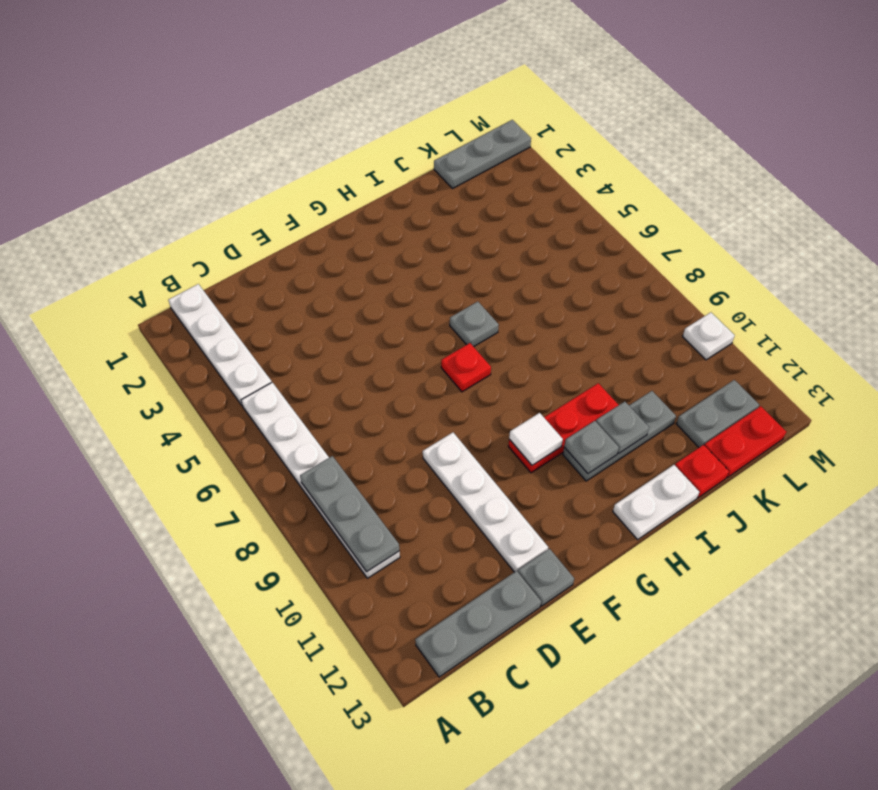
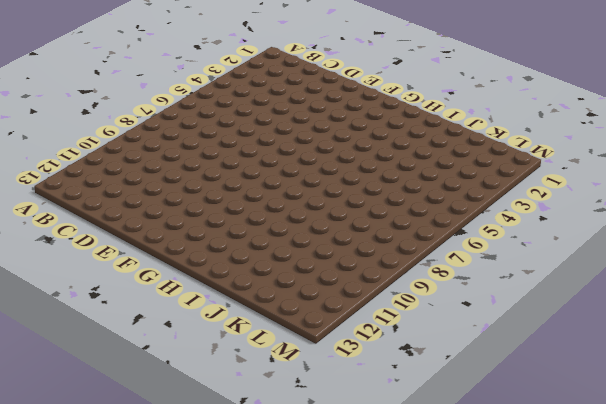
none -> white 1x4 plate [169,284,272,406]
none -> white 1x6 plate [241,382,400,578]
none -> grey 1x3 plate [415,571,541,677]

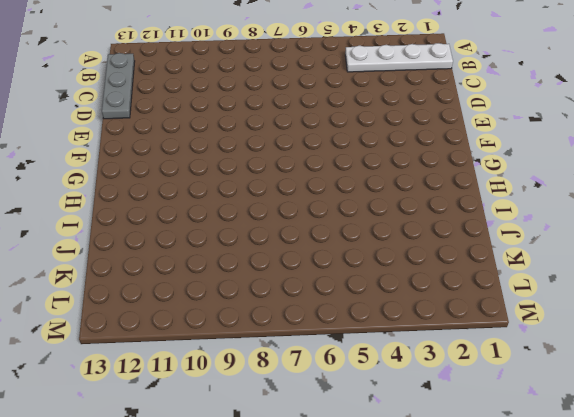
none -> white 1x6 plate [241,382,400,578]
none -> white 1x4 plate [423,432,548,572]
none -> grey 1x1 plate [518,549,574,606]

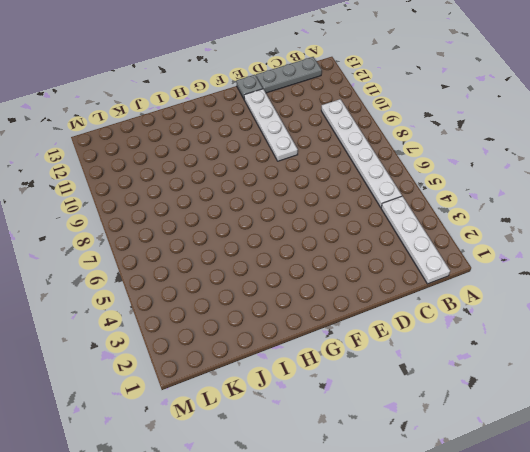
none -> red 1x1 plate [441,343,491,392]
none -> red 1x3 plate [508,383,618,473]
none -> grey 1x1 plate [450,302,499,347]

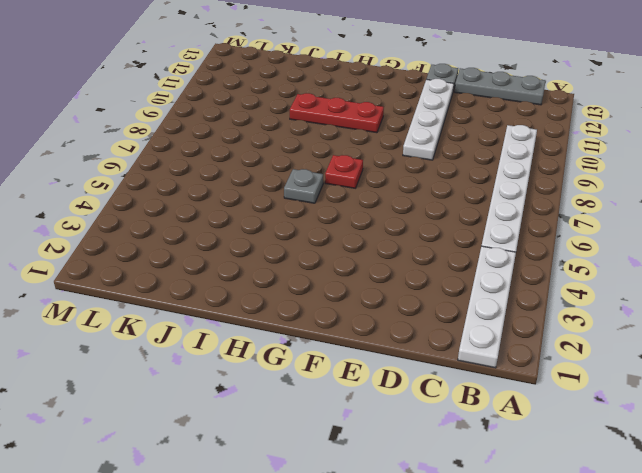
none -> grey 1x3 plate [563,391,676,481]
none -> white 1x2 plate [613,465,699,540]
none -> red 1x1 plate [675,445,729,498]

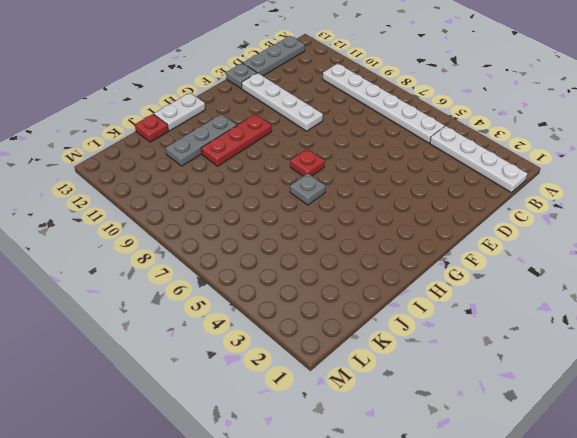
none -> grey 1x3 plate [434,120,531,189]
none -> grey 1x2 plate [676,380,759,447]
none -> red 1x2 plate [704,406,787,477]

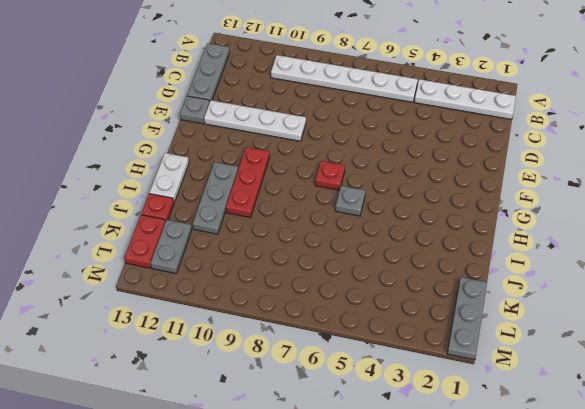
none -> white 1x1 plate [683,312,735,360]
none -> grey 1x3 plate [300,456,399,572]
none -> white 1x1 tile [509,413,563,465]

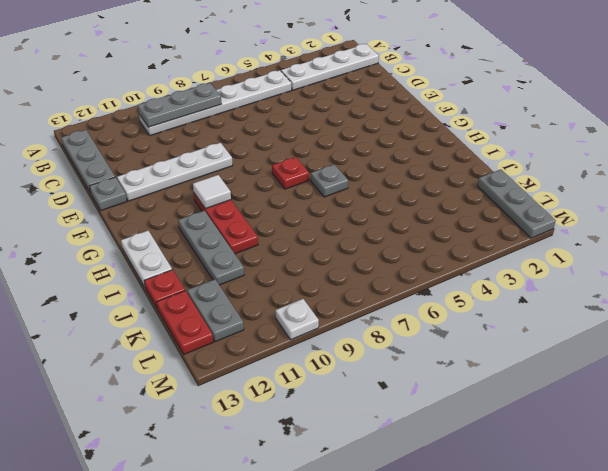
none -> grey 1x1 plate [564,421,619,474]
none -> grey 1x1 plate [596,402,649,453]

